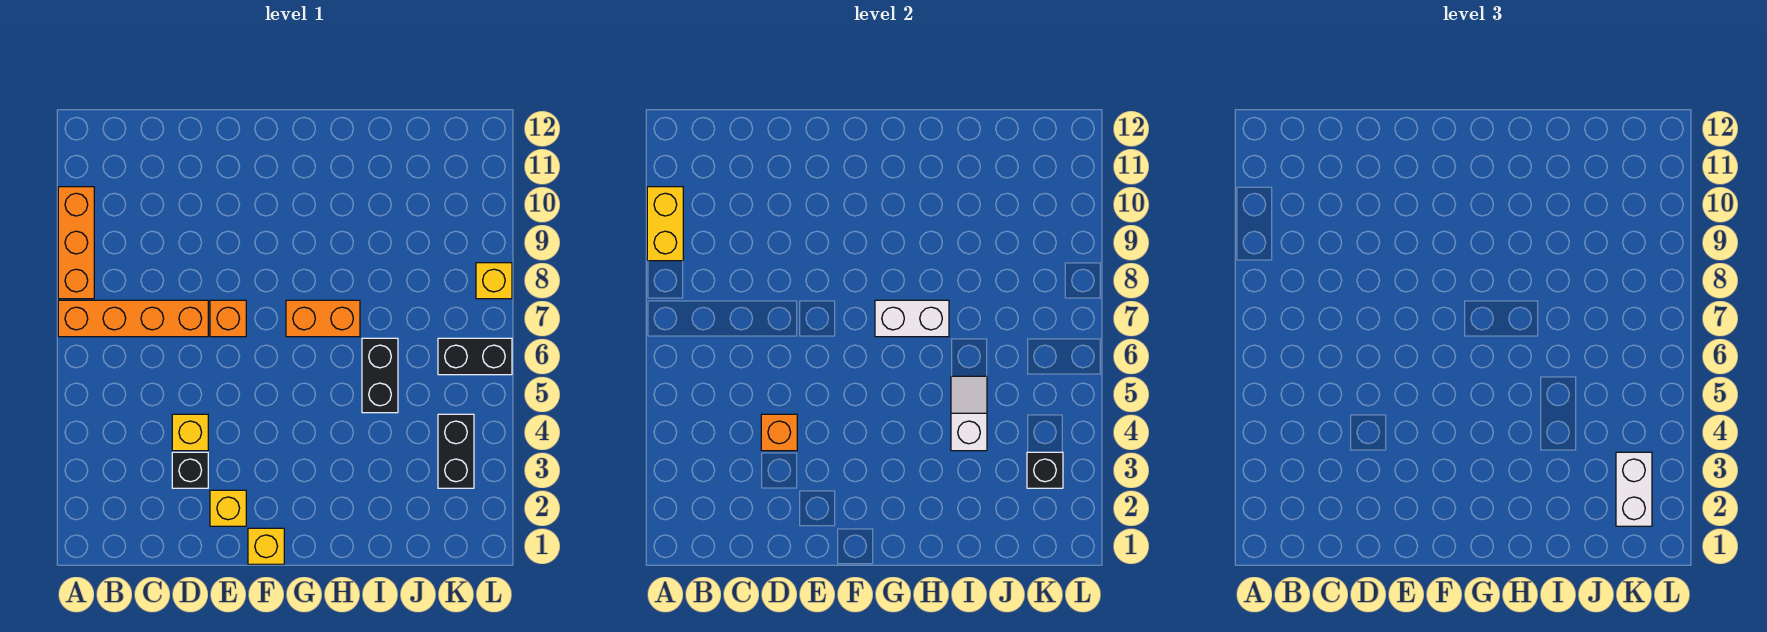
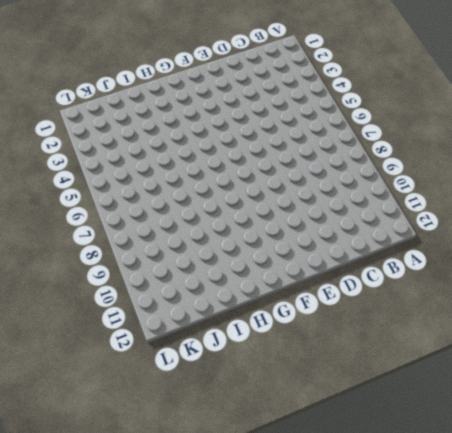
none -> orange 1x4 brick [58,300,208,337]
none -> orange 1x3 brick [58,187,94,299]
none -> black 1x1 brick [172,452,208,488]

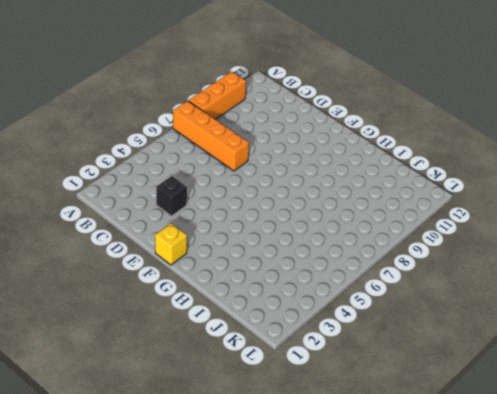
none -> yellow 1x1 brick [172,414,208,451]
none -> yellow 1x1 brick [210,490,246,526]
none -> orange 1x1 brick [210,300,246,337]

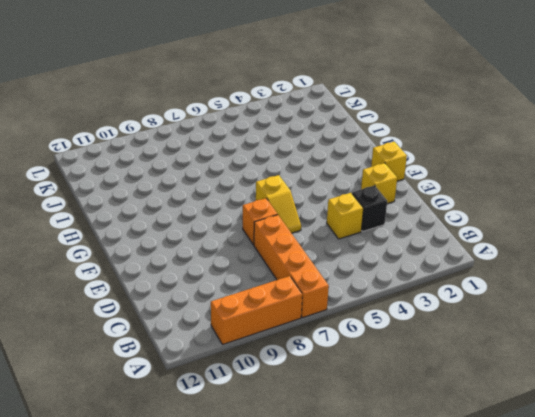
yellow 1x2 slope [256,175,301,233] -> none
none -> orange 1x2 brick [286,300,360,337]
none -> black 1x2 brick [362,338,398,413]
none -> black 1x2 brick [438,414,474,488]

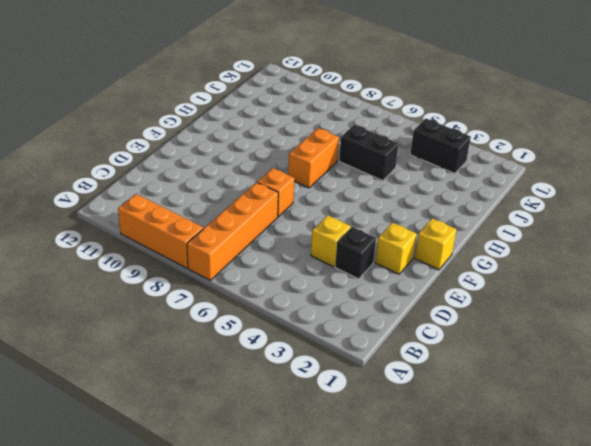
none -> black 1x2 brick [438,338,512,375]
none -> yellow 1x1 brick [476,263,512,299]
none -> yellow 1x2 brick [647,187,683,261]

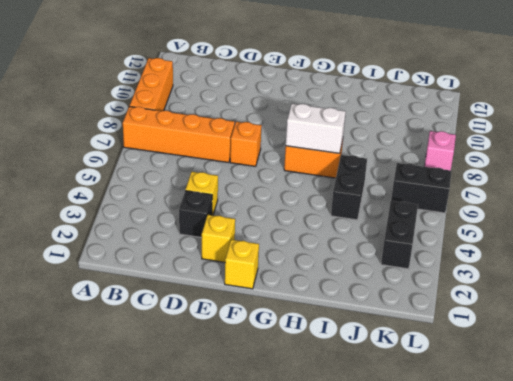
pink 1x1 brick [425,131,456,170] -> yellow 1x1 brick [476,263,512,299]
none -> yellow 1x2 brick [647,187,683,261]
none -> orange 1x1 brick [761,414,797,451]
none -> white 1x2 slope [951,376,987,451]

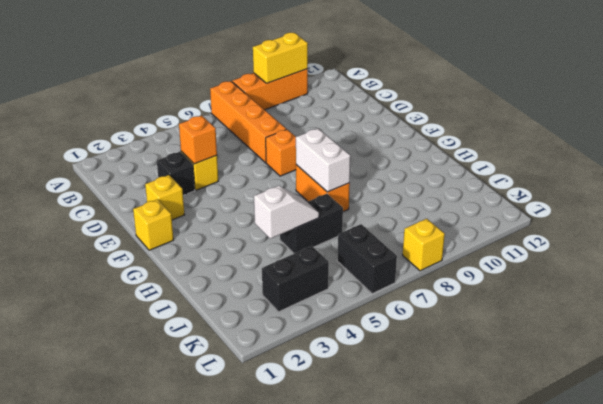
none -> black 1x1 brick [1027,452,1063,488]
none -> white 1x2 brick [1616,452,1652,526]

